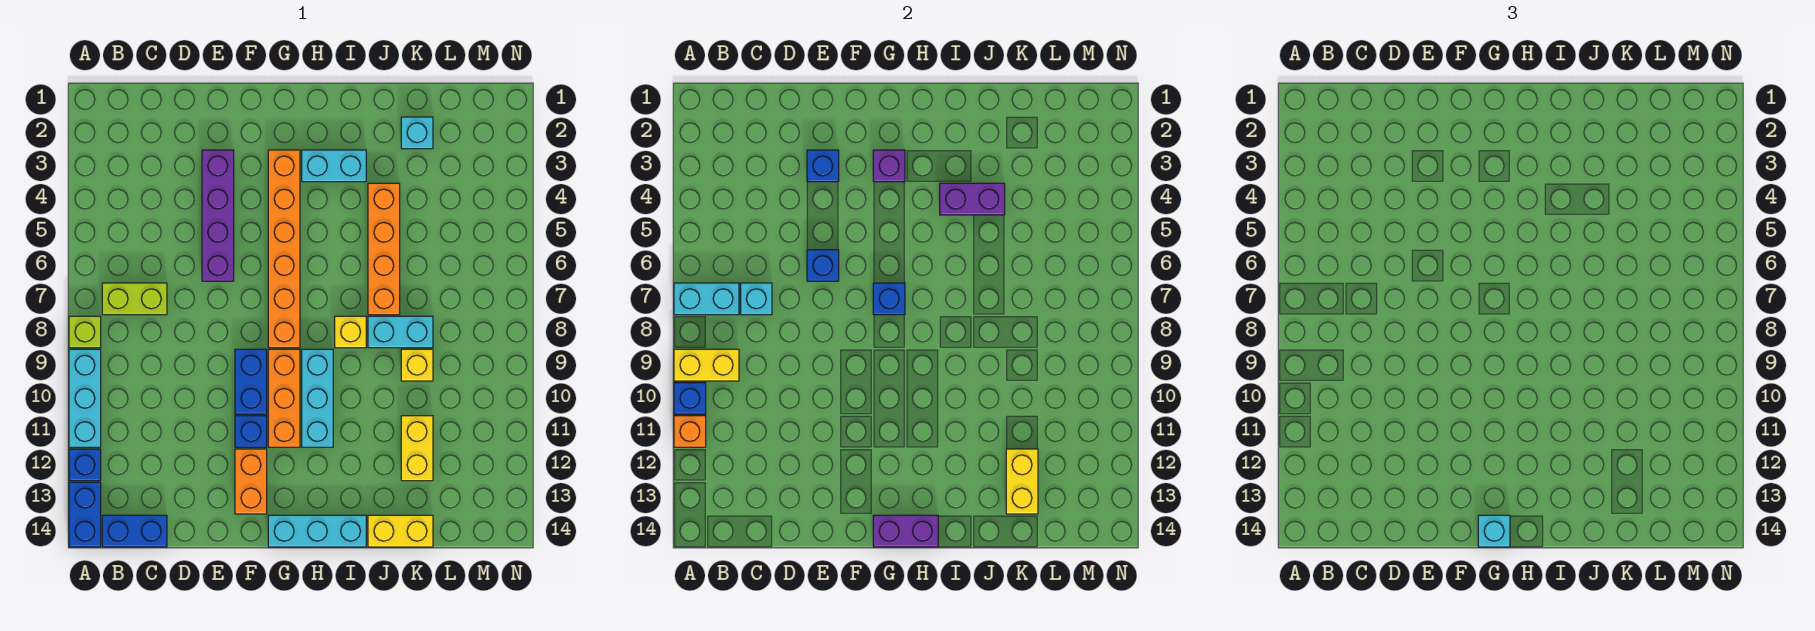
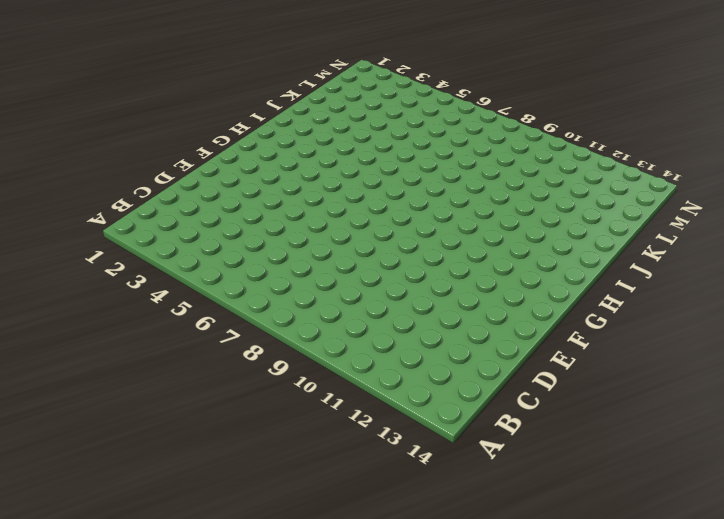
none -> lime 1x1 brick [69,316,101,348]
none -> cyan 1x3 brick [69,349,101,447]
none -> blue 1x1 brick [69,449,101,481]
none -> blue 1x2 brick [69,482,101,547]

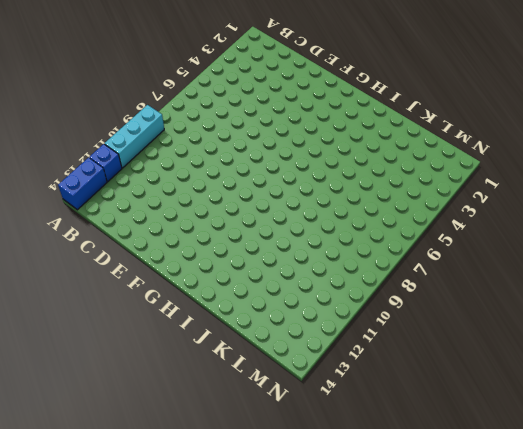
none -> lime 1x1 brick [69,316,101,348]
none -> lime 1x2 brick [102,283,167,315]
none -> blue 1x2 brick [102,515,167,547]
none -> purple 1x4 brick [202,150,234,281]

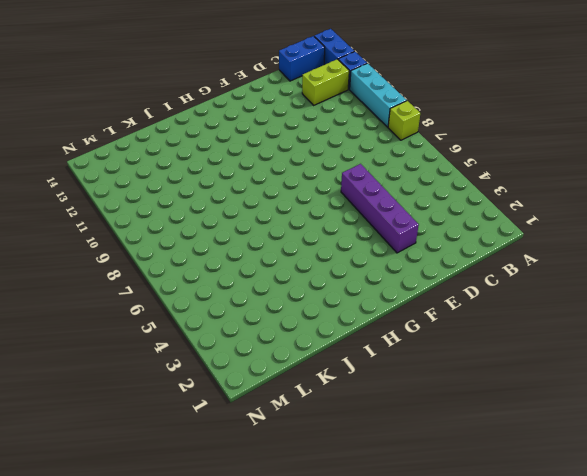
lime 1x2 brick [302,59,349,105] -> lime 1x2 brick moved to [102,283,167,315]
none -> blue 1x2 brick [235,349,267,414]
none -> blue 1x1 brick [235,416,267,447]
none -> orange 1x2 brick [235,449,267,514]
none -> orange 1x6 brick [268,150,300,348]

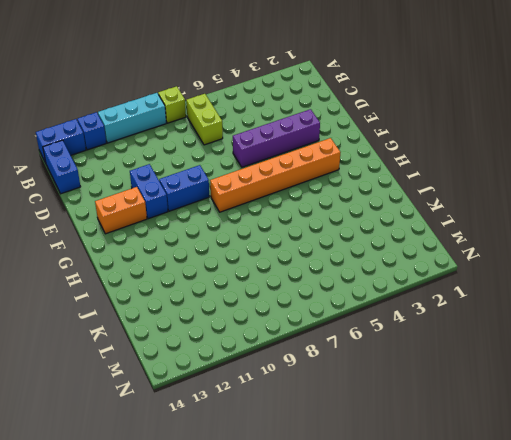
blue 1x2 brick [130,164,168,219] -> blue 1x1 brick [235,416,267,447]
none -> orange 1x3 brick [268,349,300,447]
none -> cyan 1x3 brick [268,515,366,547]
none -> cyan 1x2 brick [302,150,366,182]
none -> cyan 1x3 brick [302,349,333,447]

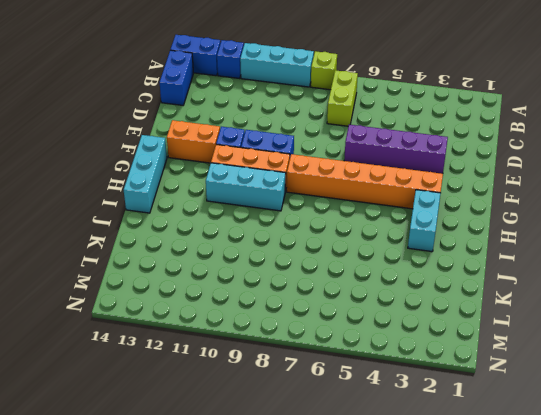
none -> yellow 1x1 brick [335,316,366,348]
none -> orange 1x4 brick [368,183,400,315]
none -> cyan 1x2 brick [368,316,433,348]
none -> yellow 1x2 brick [368,515,433,547]

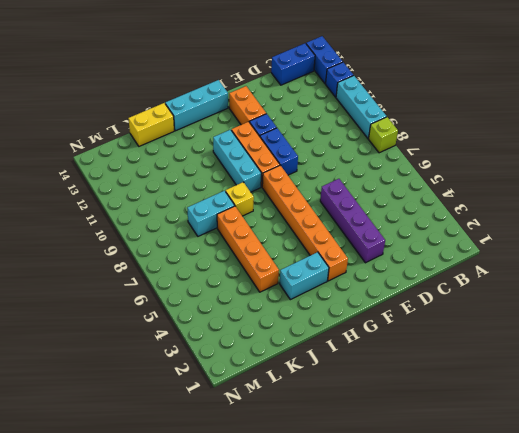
none -> lime 1x2 brick [102,283,167,315]
none -> cyan 1x1 brick [401,117,433,149]
none -> yellow 1x1 brick [401,349,433,381]
none -> yellow 1x2 brick [401,416,433,481]

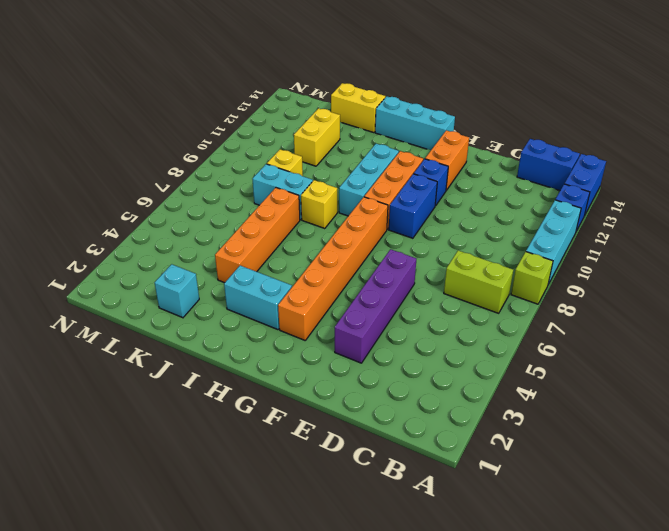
none -> cyan 1x2 brick [674,283,739,315]
none -> yellow 1x2 brick [674,349,739,381]
none -> blue 1x1 brick [674,383,706,414]
none -> orange 1x1 brick [674,416,706,447]

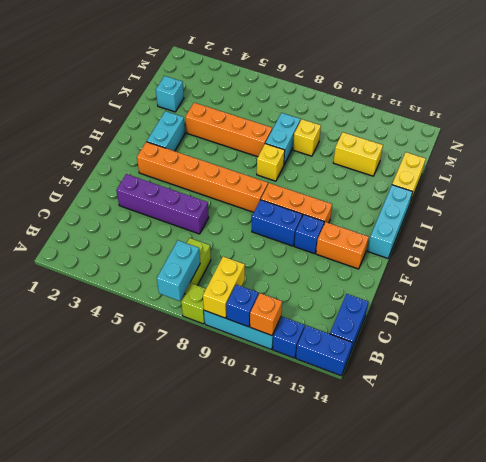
none -> cyan 1x3 brick [302,349,333,447]
none -> cyan 1x1 brick [741,283,772,315]
none -> blue 1x1 brick [807,150,839,182]
none -> blue 1x1 brick [807,250,839,281]

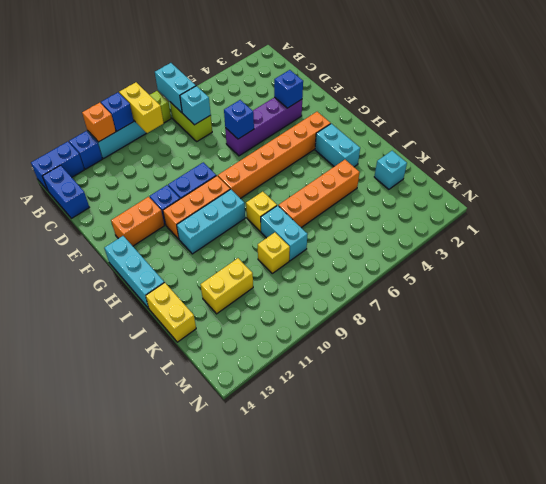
none -> purple 1x1 brick [873,150,905,182]
none -> blue 1x1 brick [873,283,905,315]
none -> purple 1x2 brick [873,515,938,547]
none -> purple 1x2 brick [940,183,1005,215]

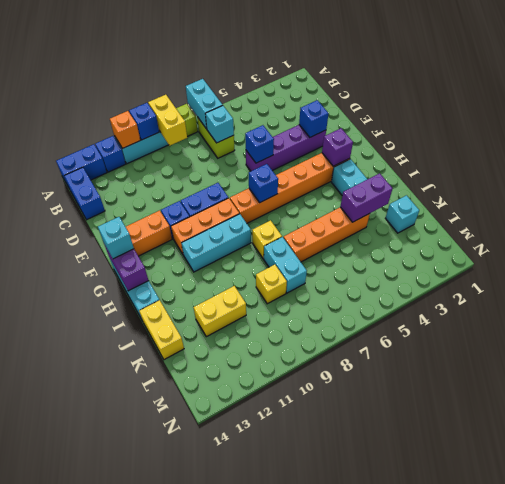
purple 1x2 brick [340,173,392,222] -> purple 1x2 brick turned to [940,183,1005,215]
none -> yellow 1x2 brick [1006,449,1038,514]

